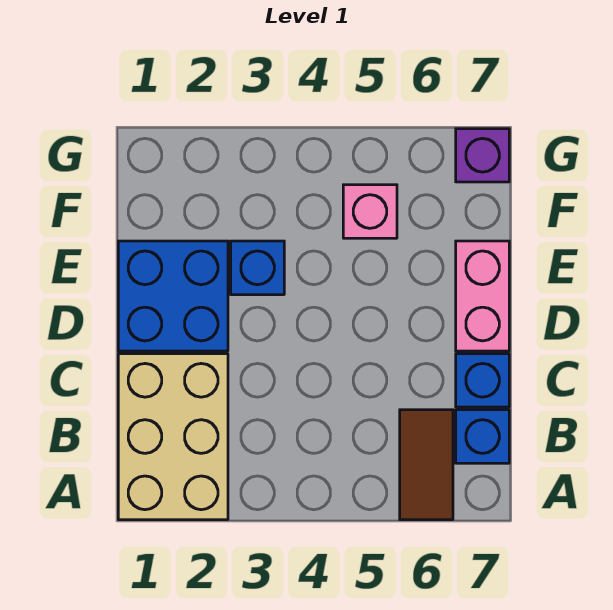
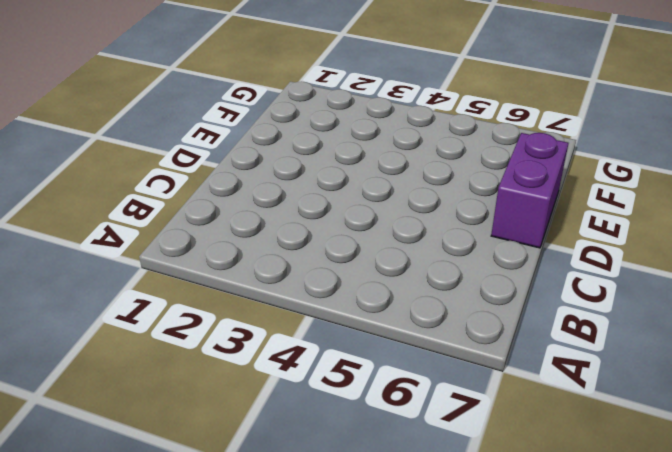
purple 1x2 brick [491,133,568,248] -> pink 1x2 brick [456,241,509,351]
none -> tan 2x3 brick [118,354,228,520]
none -> brown 1x2 tile [400,410,453,520]

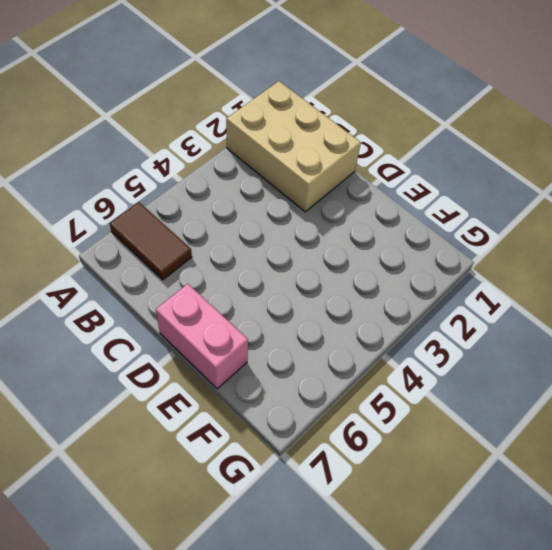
none -> blue 1x1 brick [456,410,509,463]
none -> blue 1x1 brick [456,354,509,407]

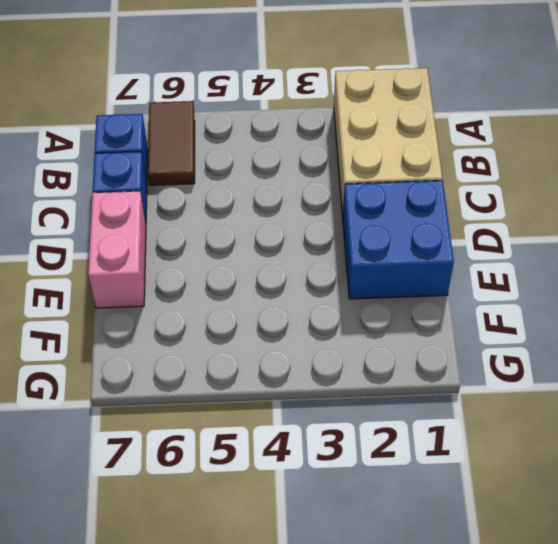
none -> blue 1x1 brick [231,241,284,295]
none -> pink 1x1 brick [343,185,397,238]

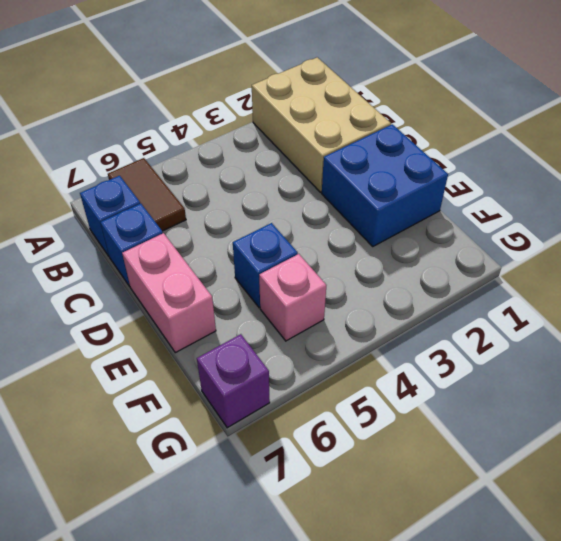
blue 1x1 brick [233,223,298,308] -> blue 1x1 brick moved to [231,241,284,295]

